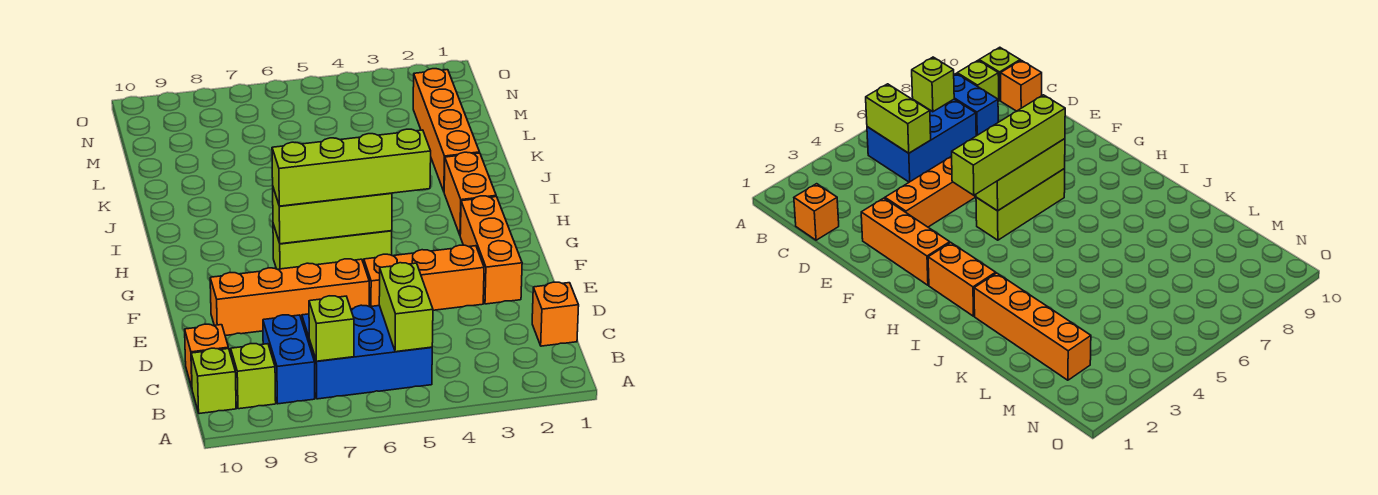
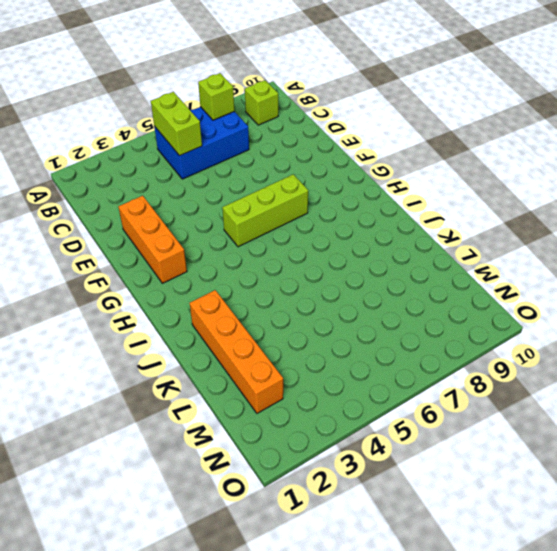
none -> blue 1x2 brick [263,315,315,404]
none -> lime 1x1 brick [191,348,236,414]
none -> orange 1x1 brick [532,282,579,346]

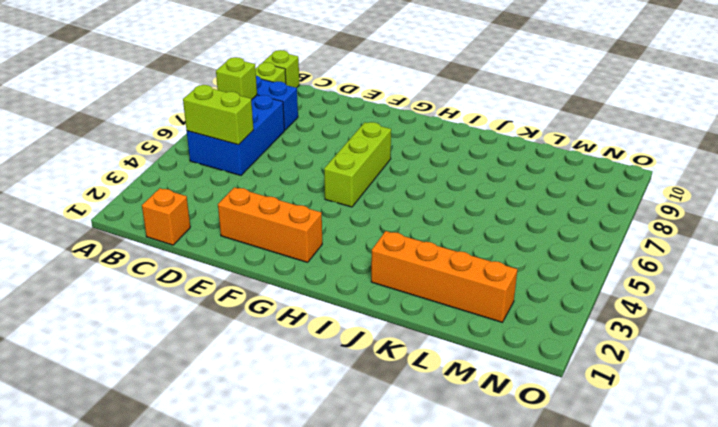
none -> orange 1x1 brick [185,324,229,388]
none -> orange 1x3 brick [364,245,484,310]
none -> orange 1x4 brick [210,259,369,336]

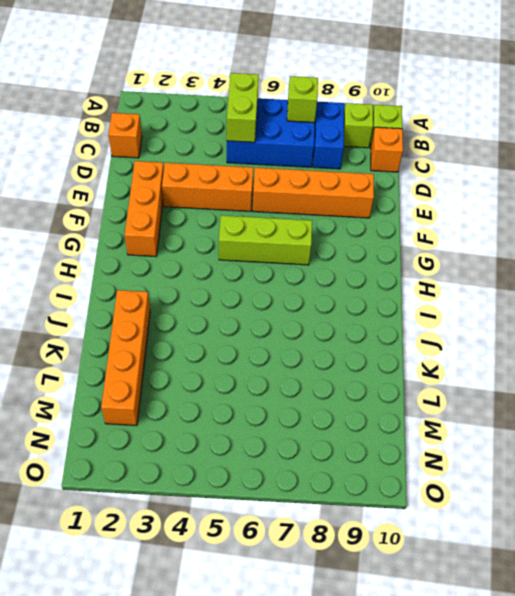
none -> orange 1x2 brick [444,152,496,235]
none -> lime 1x3 brick [273,188,392,244]
none -> lime 1x4 brick [272,129,431,206]

